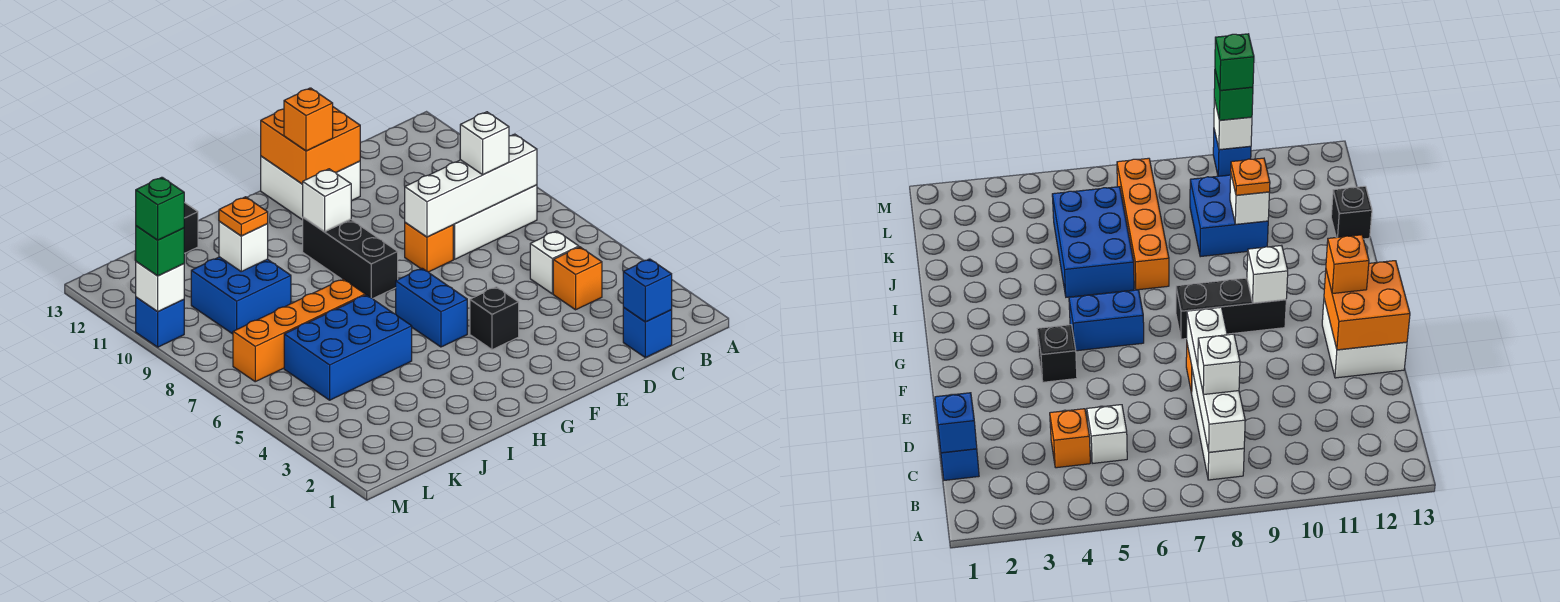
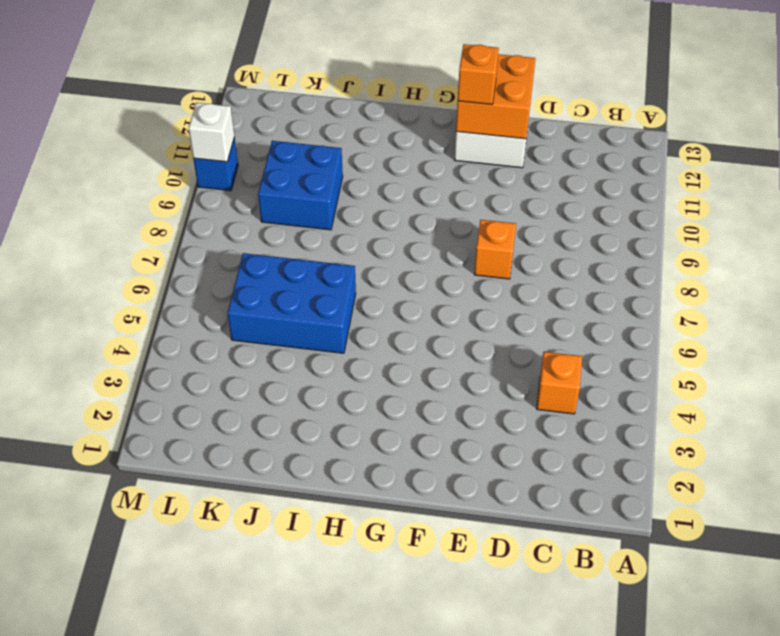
none -> white 1x3 brick [453,185,537,259]
none -> blue 1x1 brick [623,307,672,357]
none -> white 1x1 brick [530,231,579,294]

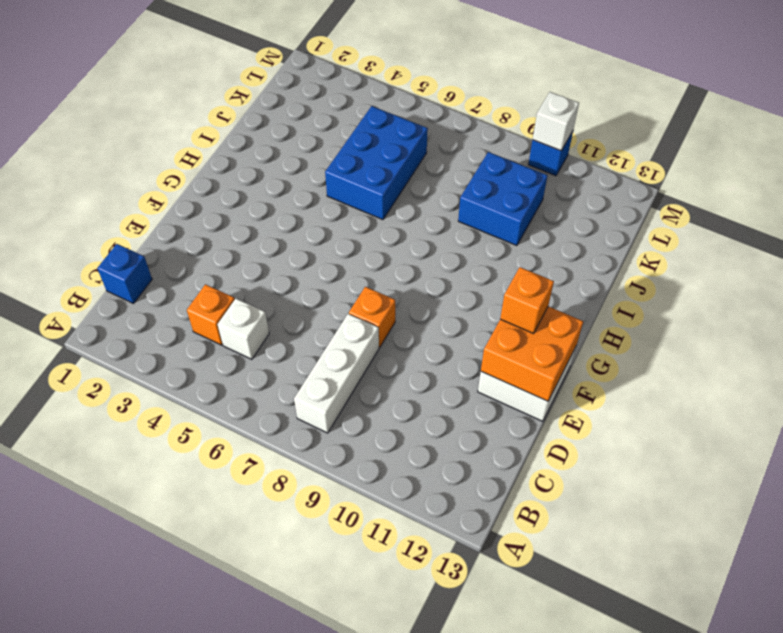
none -> black 1x1 brick [470,287,519,350]
none -> blue 1x2 brick [396,268,467,347]
none -> black 1x3 brick [303,217,398,298]

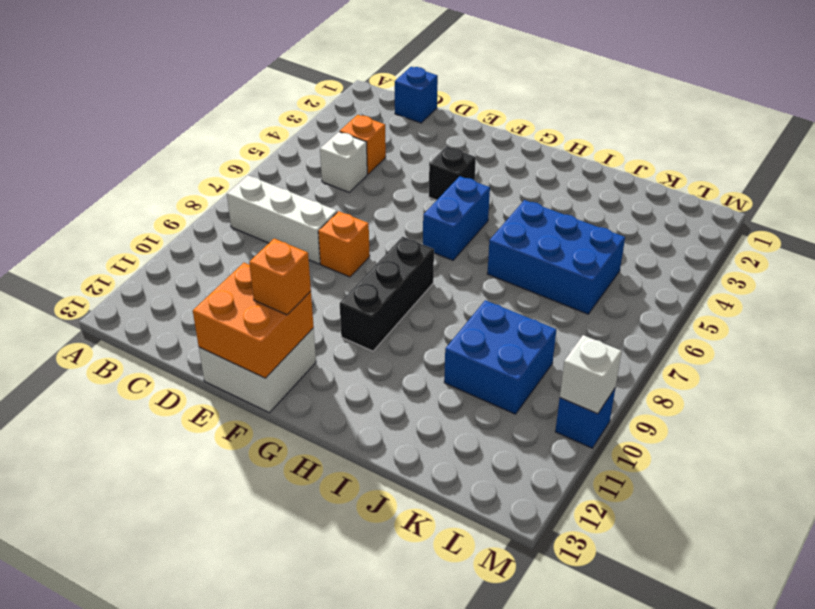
none -> orange 1x4 brick [233,279,365,382]
none -> black 1x1 brick [184,202,198,253]
none -> white 1x4 brick [405,134,537,237]

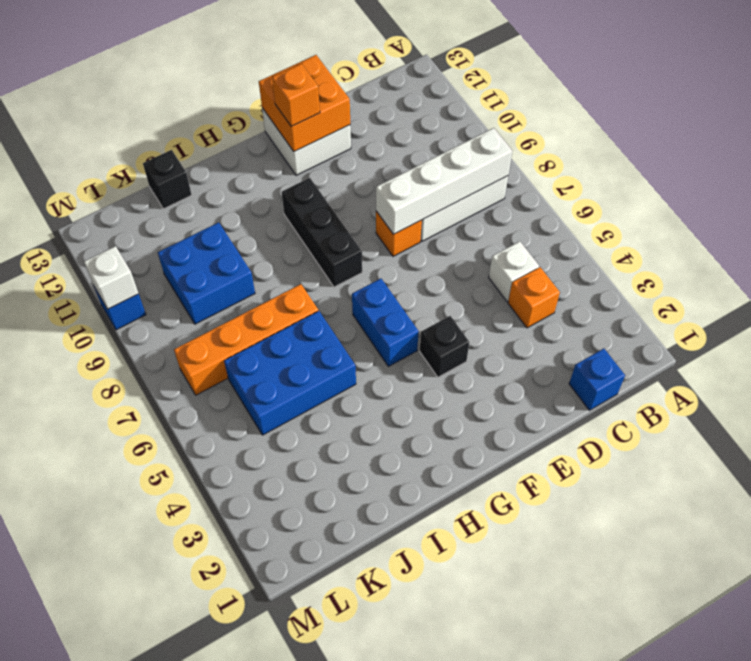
none -> blue 1x1 brick [623,259,672,322]
none -> white 1x1 brick [302,169,351,232]
none -> white 1x1 brick [219,221,268,271]

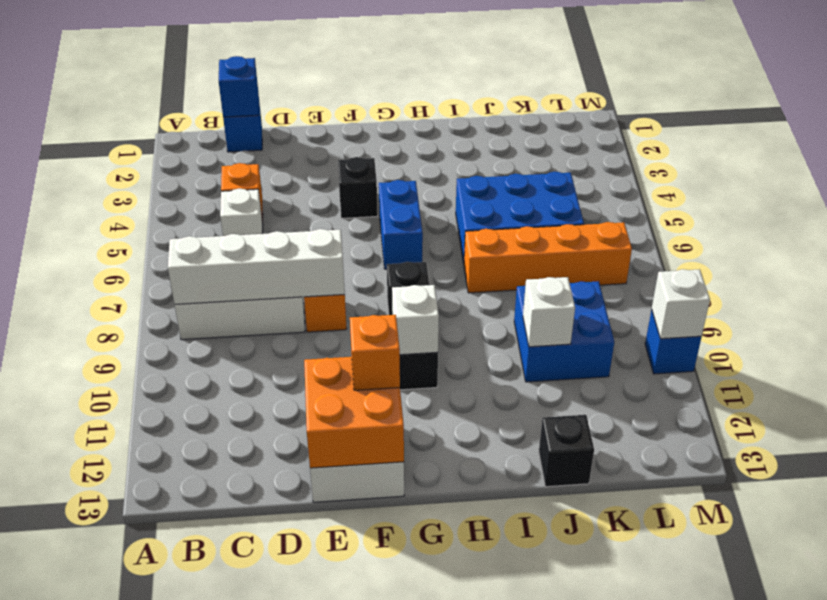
none -> white 1x1 brick [460,112,509,175]
none -> orange 1x1 plate [219,197,268,236]
none -> green 1x1 brick [136,226,184,276]

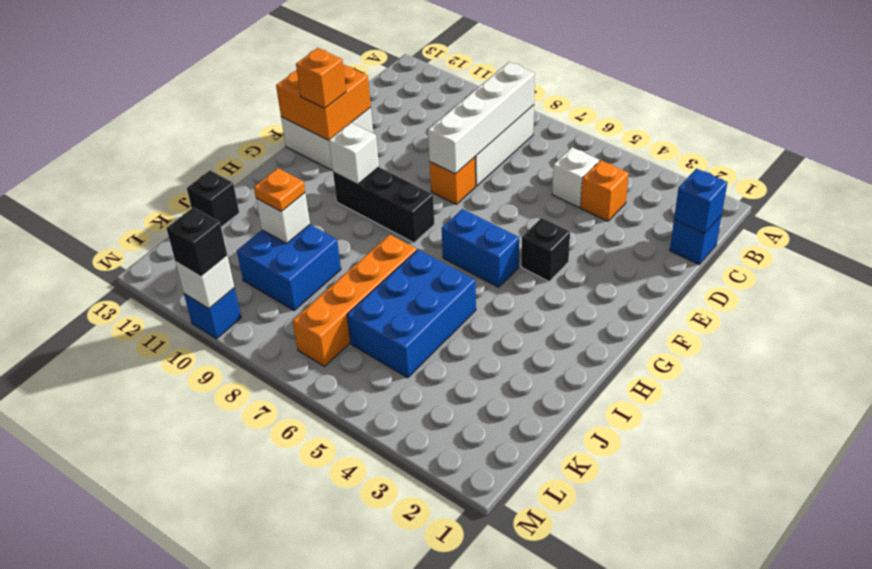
black 1x1 brick [166,207,227,277] -> green 1x1 brick [136,226,184,276]
none -> white 1x1 brick [460,112,509,175]
none -> green 1x1 brick [136,177,184,240]

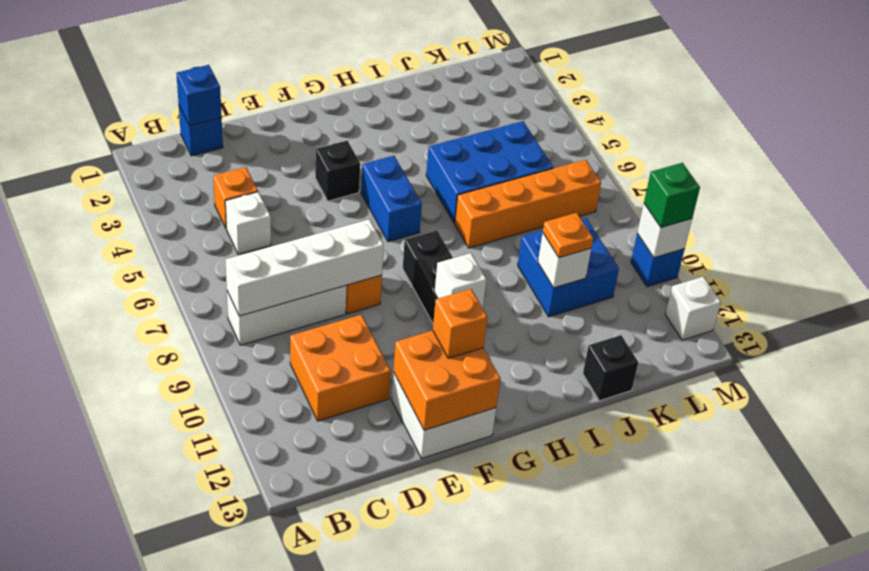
orange 2x2 brick [290,315,391,421] -> none
white 1x1 brick [665,277,721,340] -> white 1x1 brick moved to [460,112,509,175]
none -> green 1x1 brick [136,177,184,240]

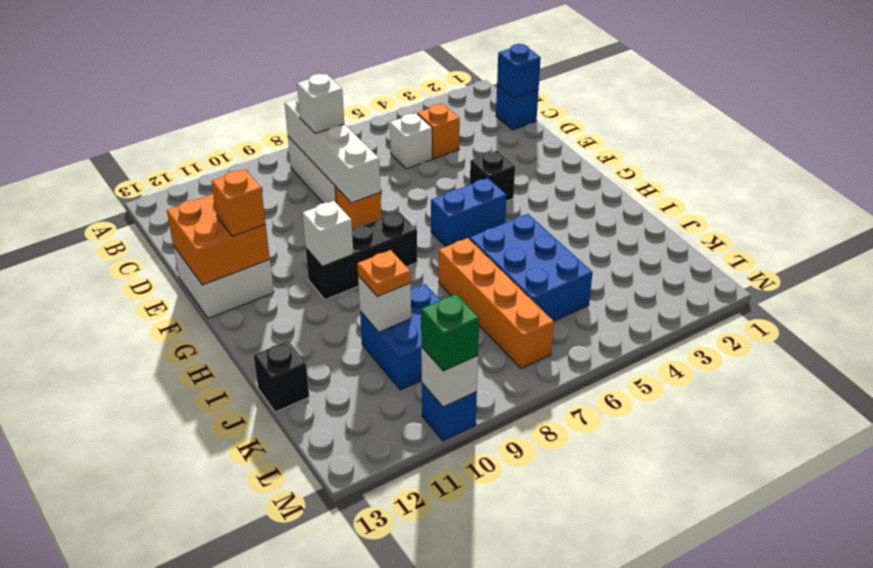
none -> green 1x1 brick [136,177,184,240]

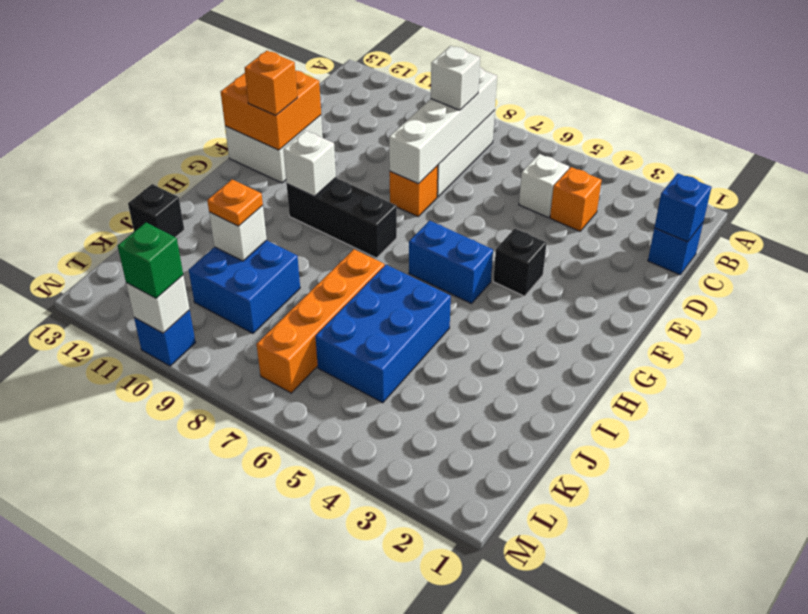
none -> green 1x1 brick [136,177,184,240]

